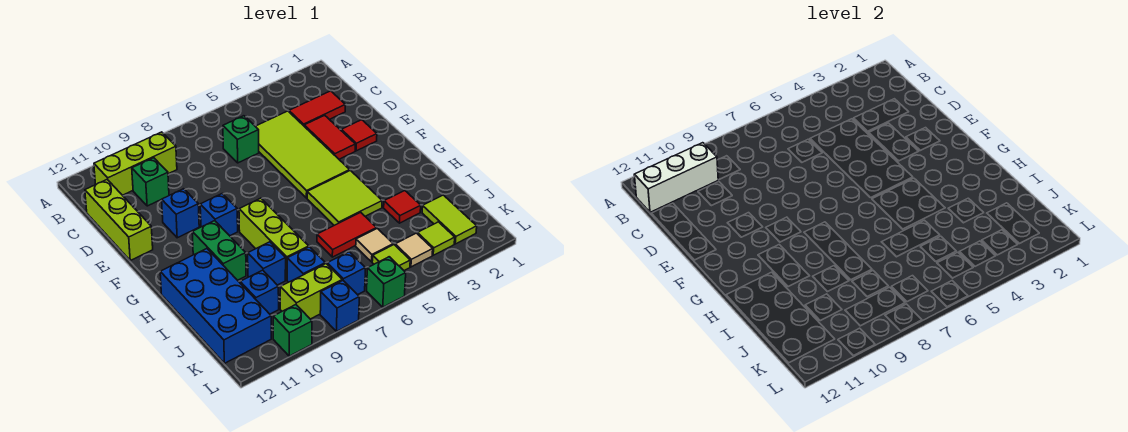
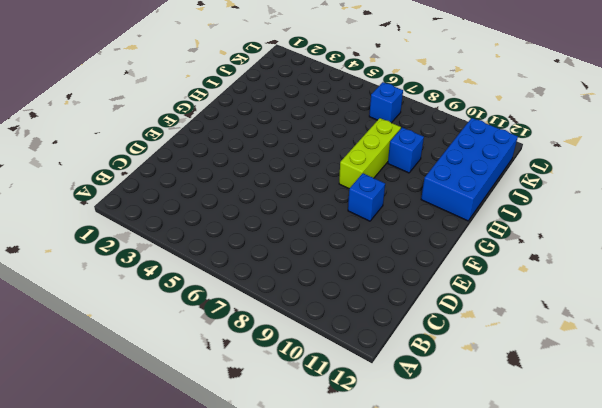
none -> lime 1x3 brick [94,132,177,195]
none -> red 1x2 tile [289,91,345,126]
none -> lime 2x4 tile [255,111,350,198]
none -> green 1x1 brick [223,116,259,163]

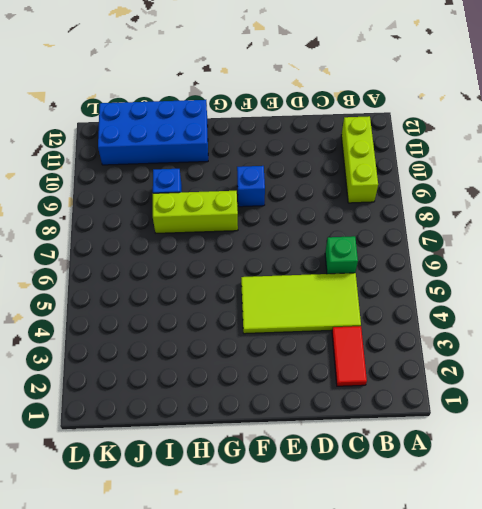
none -> green 1x1 brick [132,158,169,206]
none -> lime 1x3 brick [85,180,153,260]
none -> red 1x2 tile [304,115,355,159]
none -> red 1x1 tile [341,120,377,151]

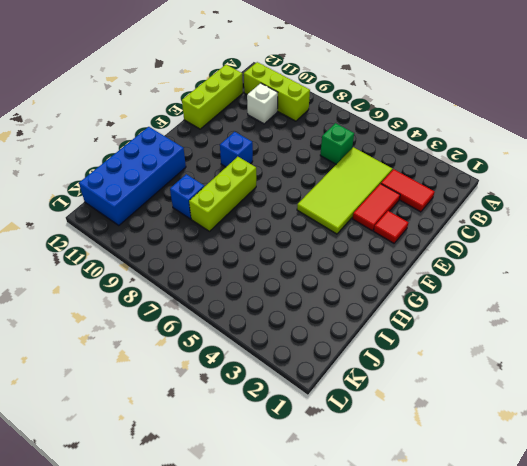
white 1x1 brick [247,83,278,124] -> green 1x1 brick [132,158,169,206]
none -> blue 1x1 brick [162,189,199,238]
none -> lime 2x2 tile [307,170,382,225]
none -> green 1x2 brick [192,221,246,280]
none -> red 1x1 tile [384,191,421,223]

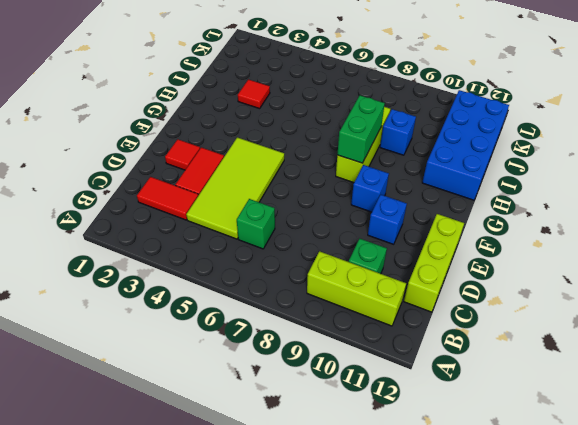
green 1x2 brick [337,95,385,163] -> green 1x2 brick moved to [192,221,246,280]
none -> lime 2x2 tile [307,170,382,225]
none -> red 1x2 tile [317,212,377,257]
none -> lime 1x2 tile [422,195,477,244]
none -> tan 1x1 tile [356,228,393,262]

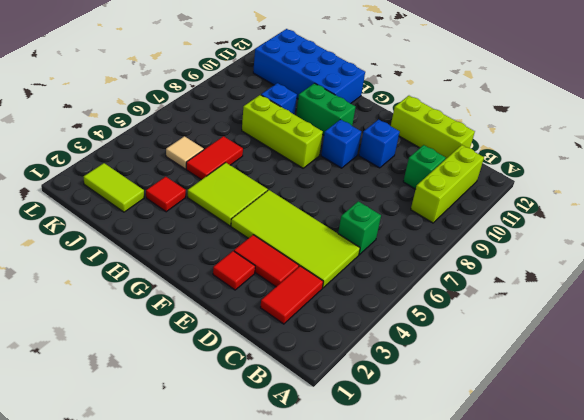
none -> blue 1x1 brick [287,247,325,282]
none -> blue 1x1 brick [240,270,279,314]
none -> lime 1x1 tile [417,222,455,255]
none -> tan 1x1 tile [395,233,433,267]

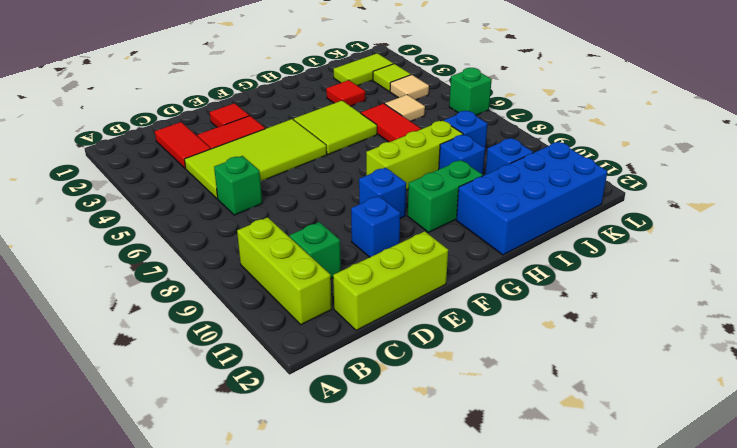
none -> lime 1x1 tile [372,245,410,270]
none -> blue 1x1 brick [327,252,365,295]
none -> lime 1x2 brick [280,264,342,319]
none -> blue 1x1 brick [320,280,359,331]

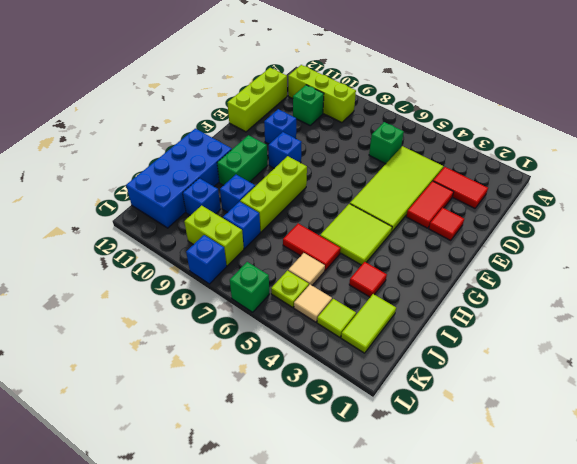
lime 1x1 plate [271,271,309,307] -> lime 1x1 tile [372,245,410,270]
none -> blue 1x1 brick [327,252,365,295]
none -> green 1x1 brick [273,305,312,356]
none -> white 1x3 brick [634,143,718,212]

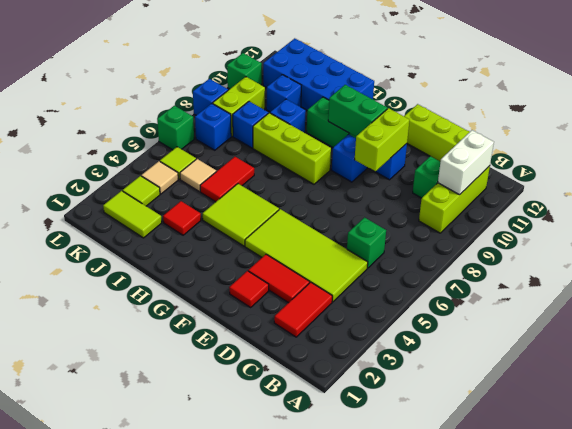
white 1x2 brick [438,130,494,195] -> white 1x3 brick [634,143,718,212]
lime 1x2 brick [355,108,409,171] -> none
green 1x2 brick [328,85,387,137] -> none

